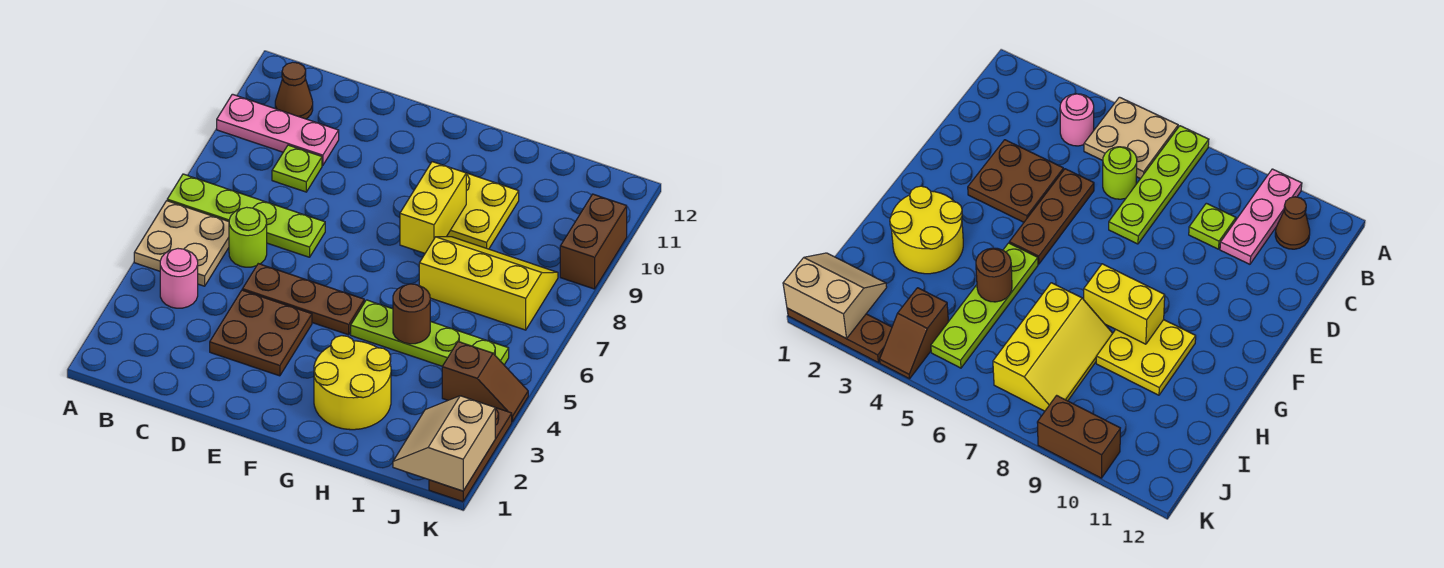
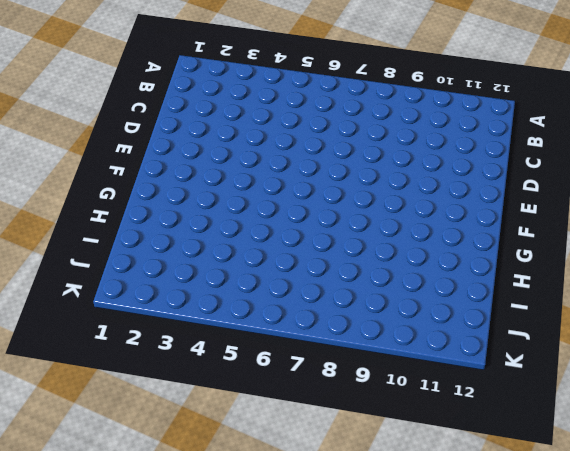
none -> tan 2x2 plate [134,201,229,286]
none -> lime 1x4 plate [167,174,325,257]
none -> pink 1x3 plate [217,94,339,166]

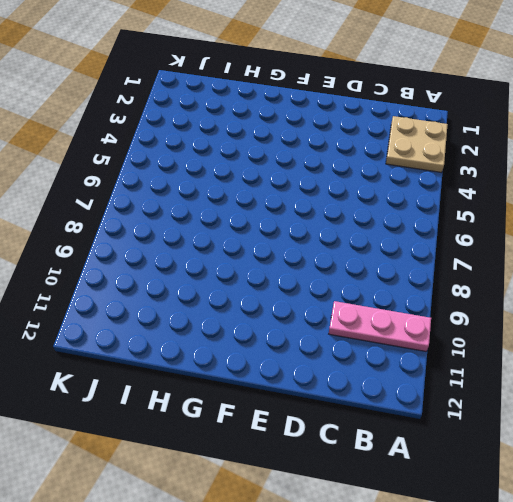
tan 2x2 plate [386,116,448,173] -> tan 2x2 plate moved to [134,201,229,286]
none -> lime 1x4 plate [167,174,325,257]
none -> pink 1x1 round brick [160,249,198,308]
none -> brown 1x1 cone [275,62,313,119]

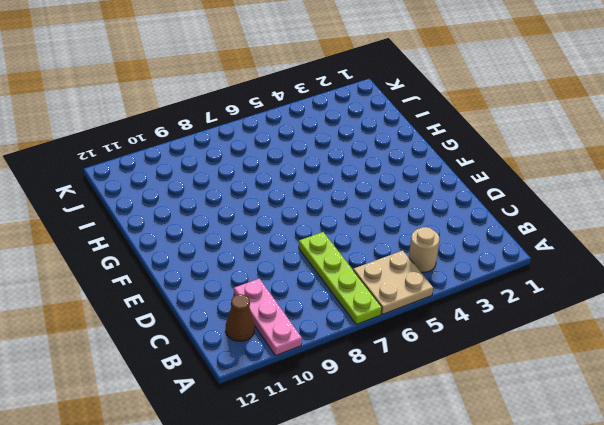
tan 1x1 round brick [409,227,439,272] -> pink 1x1 round brick [160,249,198,308]
none -> lime 1x1 round brick [229,207,267,267]
none -> lime 1x1 plate [272,145,322,192]
none -> brown 2x2 plate [210,290,312,376]

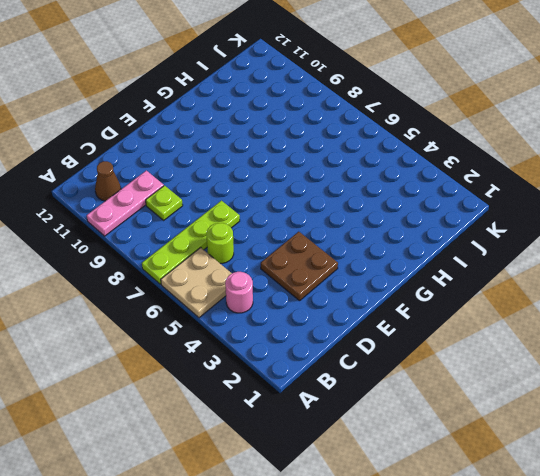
none -> brown 1x3 plate [242,264,364,335]
none -> yellow 2x2 round brick [314,336,391,430]
none -> lime 1x4 plate [351,300,509,366]

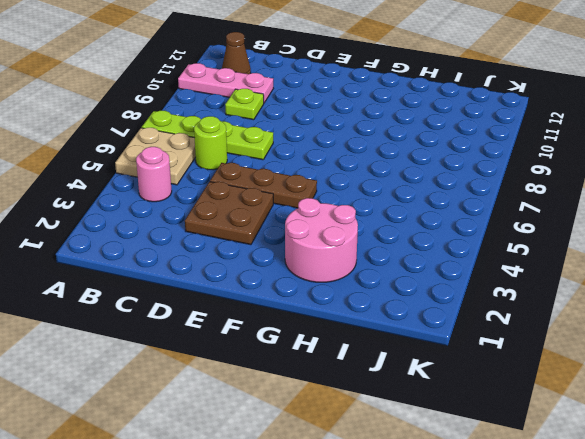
pink 2x2 round brick [285,198,358,282] -> yellow 2x2 round brick [314,336,391,430]
none -> lime 1x4 plate [351,300,509,366]
none -> yellow 2x2 plate [447,173,519,249]
none -> yellow 2x3 slope [419,237,558,330]

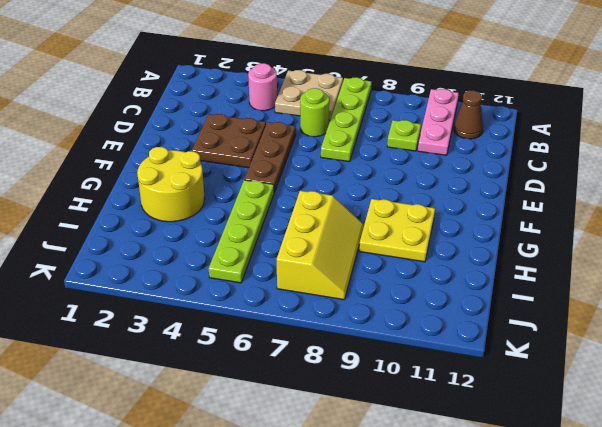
none -> brown 1x2 slope [442,342,528,422]
none -> brown 1x3 plate [429,408,512,502]
none -> brown 1x2 brick [560,194,627,289]

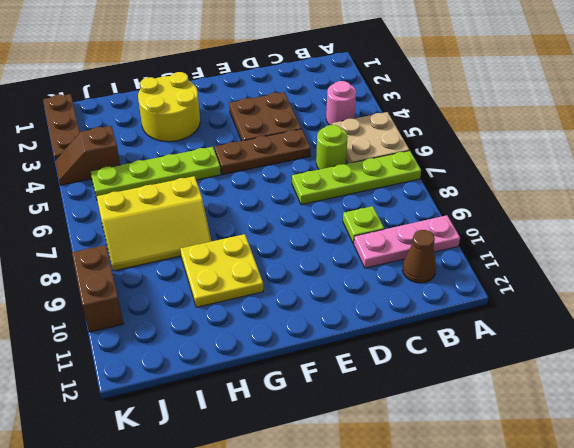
none -> yellow 1x2 brick [400,162,466,253]
none -> brown 1x1 round brick [393,284,430,344]
none -> tan 2x2 slope [393,396,495,491]

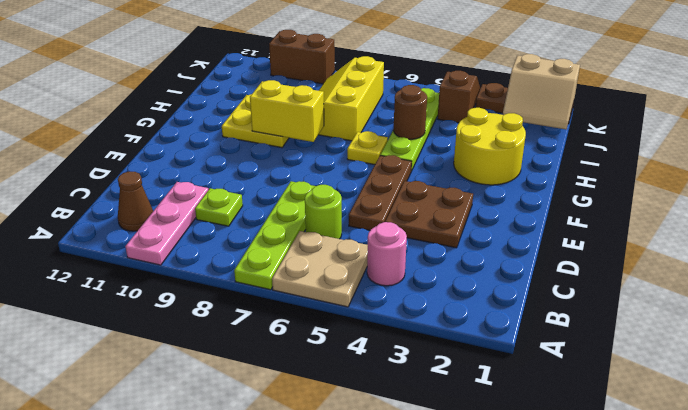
yellow 1x1 plate [347,131,388,165] -> none

